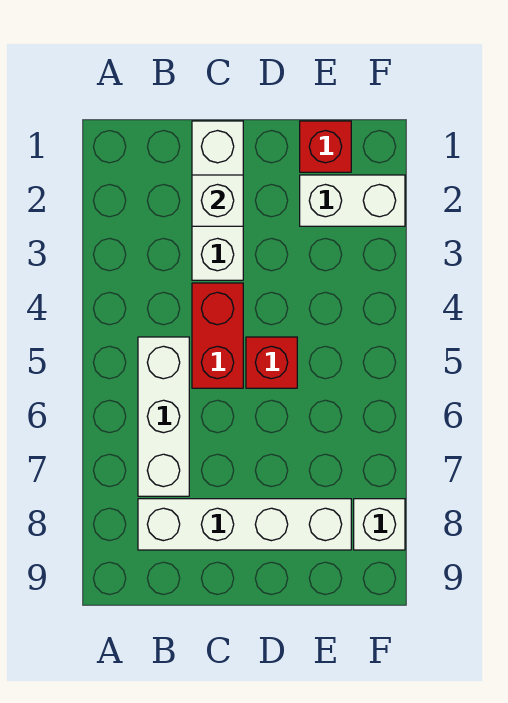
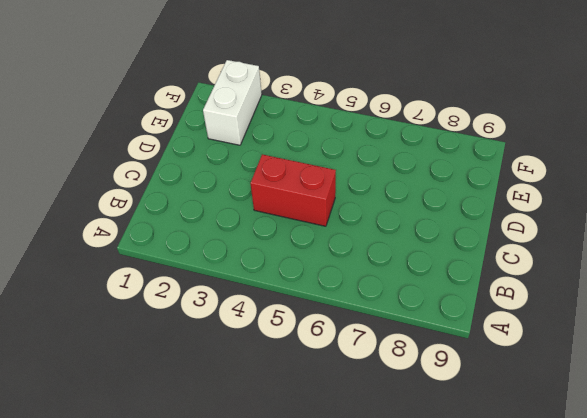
none -> white 1x3 brick [138,337,189,496]
none -> white 1x4 brick [138,499,351,550]

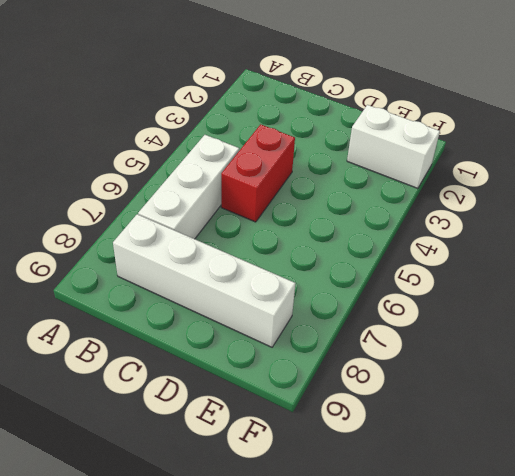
none -> white 1x3 brick [192,121,243,280]
none -> red 1x1 brick [246,337,297,388]

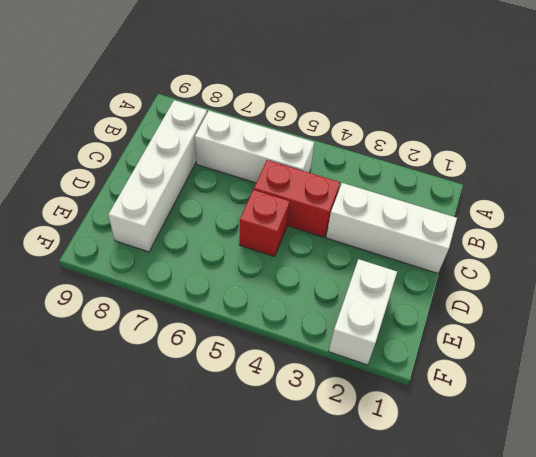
none -> red 1x1 brick [300,121,351,172]
none -> white 1x1 brick [354,499,405,550]

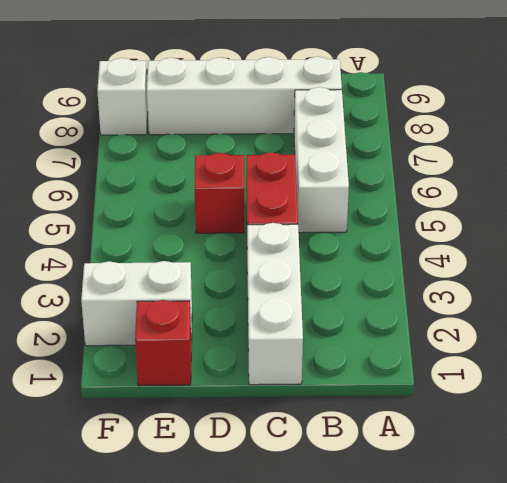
none -> white 1x1 brick [192,175,243,226]

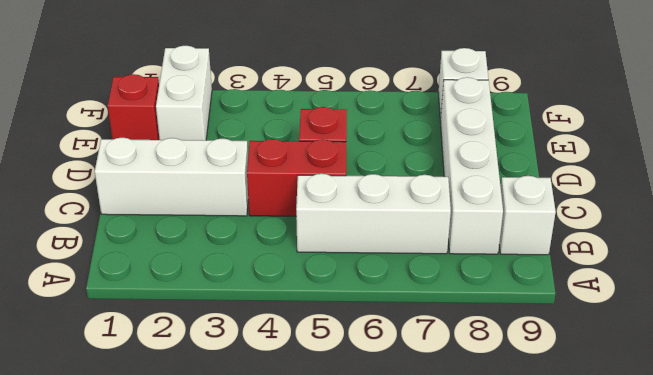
white 1x1 brick [499,176,556,255] -> white 1x1 brick moved to [192,175,243,226]

